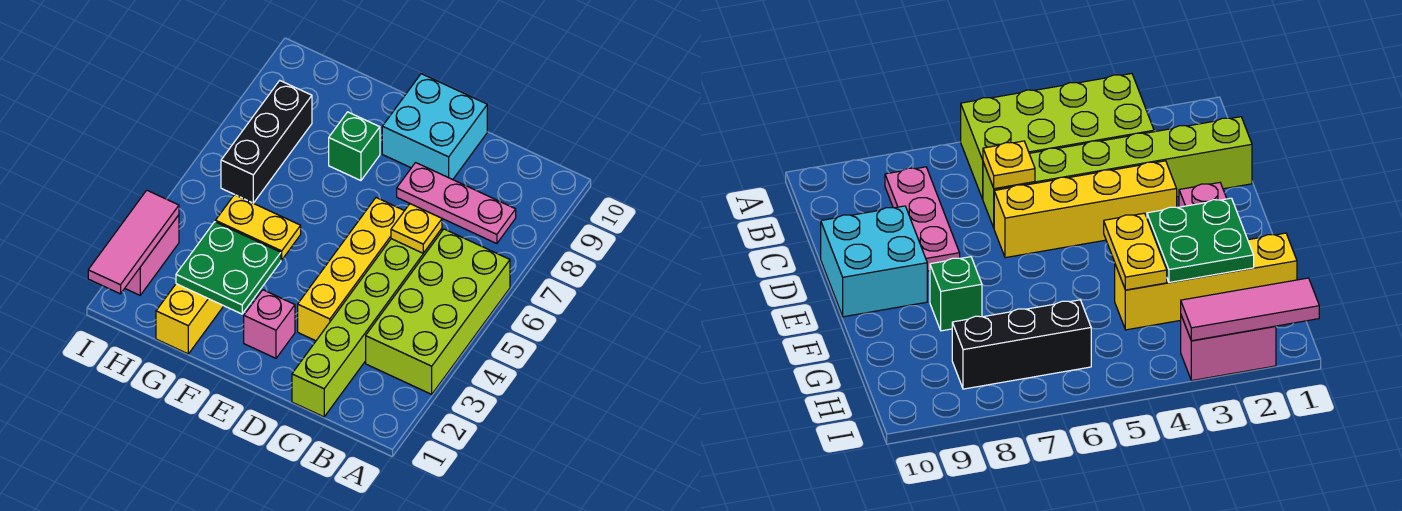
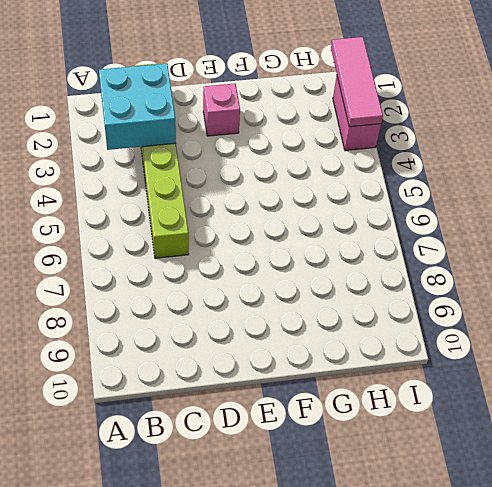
cyan 2x2 brick [99,64,176,150] -> cyan 2x2 brick moved to [382,74,487,180]
none -> lime 2x4 brick [366,229,510,394]
none -> pink 1x3 plate [397,163,516,244]
none -> yellow 1x4 brick [298,198,404,341]

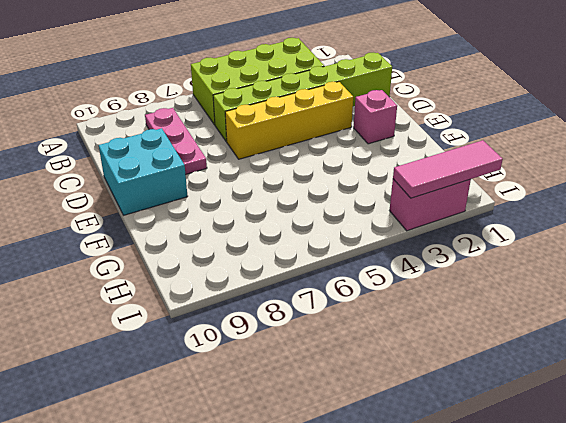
none -> green 1x1 brick [329,112,380,181]
none -> yellow 1x4 brick [156,284,223,354]
none -> black 1x3 brick [221,81,312,203]

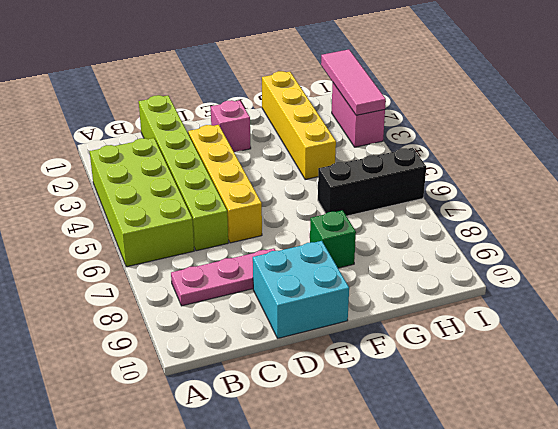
black 1x3 brick [318,148,426,216] -> black 1x3 brick turned to [221,81,312,203]
none -> yellow 1x1 plate [391,204,442,253]
none -> green 2x2 plate [176,222,281,314]
none -> yellow 1x2 plate [216,195,301,260]

